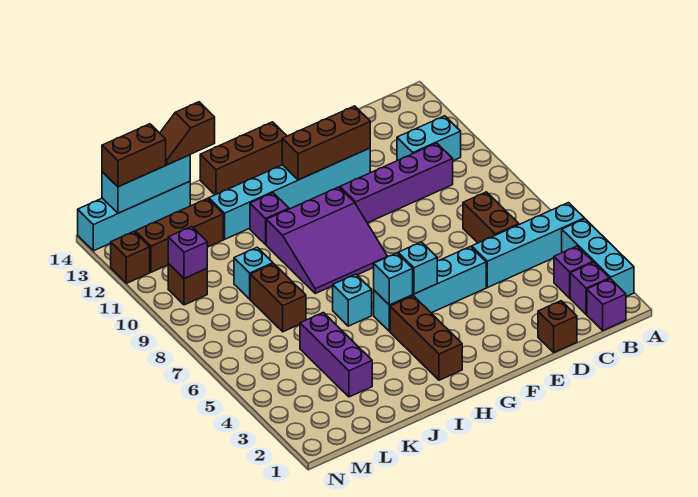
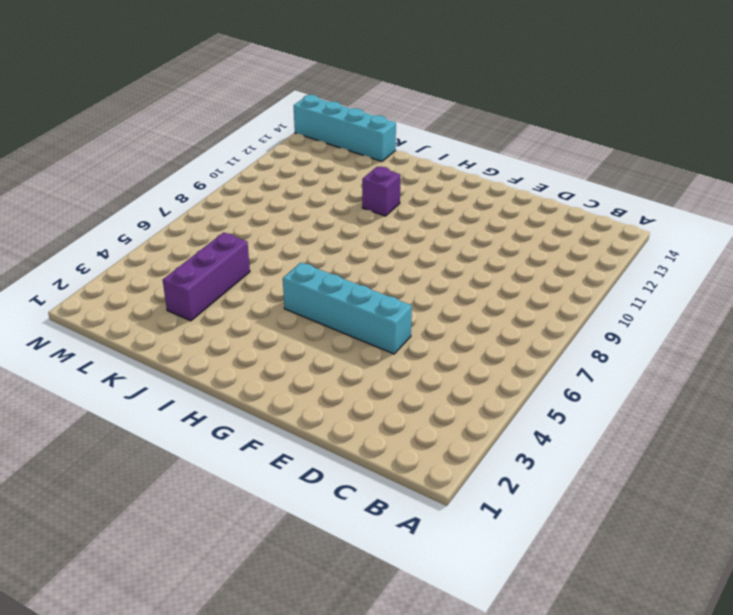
none -> cyan 1x3 brick [562,219,634,296]
none -> cyan 1x4 brick [472,203,584,288]
none -> purple 1x1 brick [587,279,626,330]
none -> purple 1x1 brick [570,262,609,314]

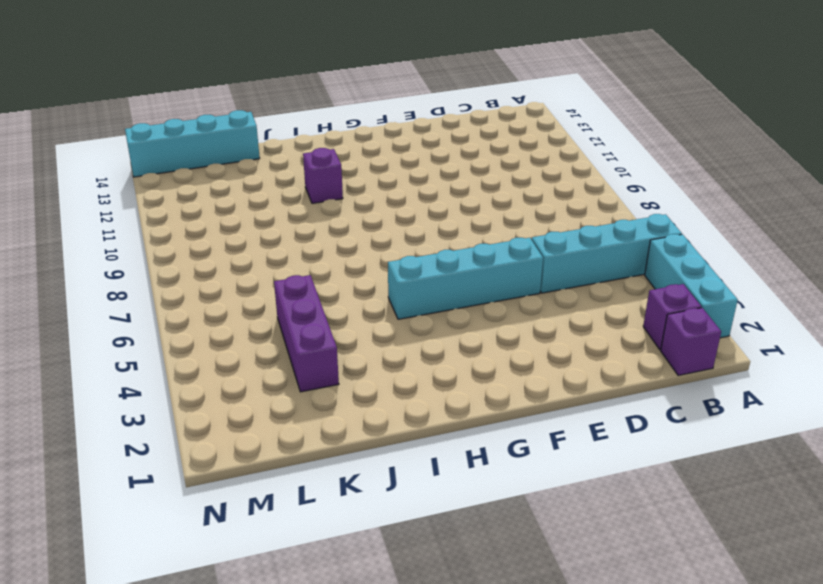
none -> purple 1x1 brick [554,246,593,298]
none -> cyan 1x2 brick [397,116,461,161]
none -> brown 1x2 brick [463,192,519,243]
none -> purple 1x4 brick [340,143,453,223]

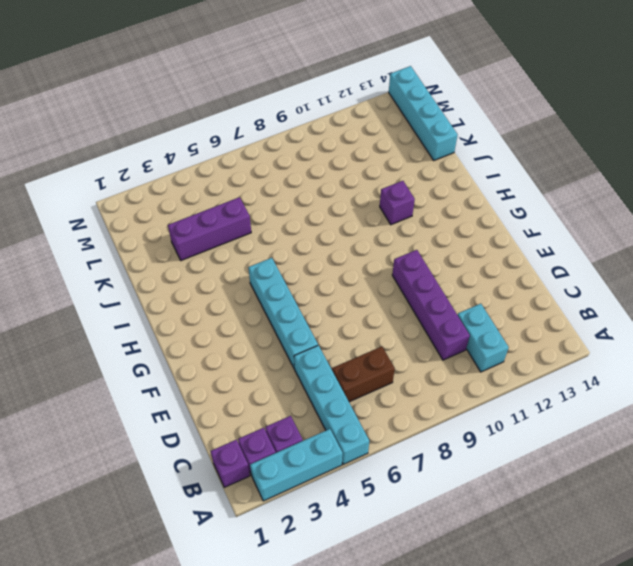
none -> brown 1x1 brick [538,301,577,352]
none -> cyan 1x6 brick [209,148,370,239]
none -> purple 3x3 slope [266,187,387,293]
none -> brown 1x3 brick [200,122,287,195]

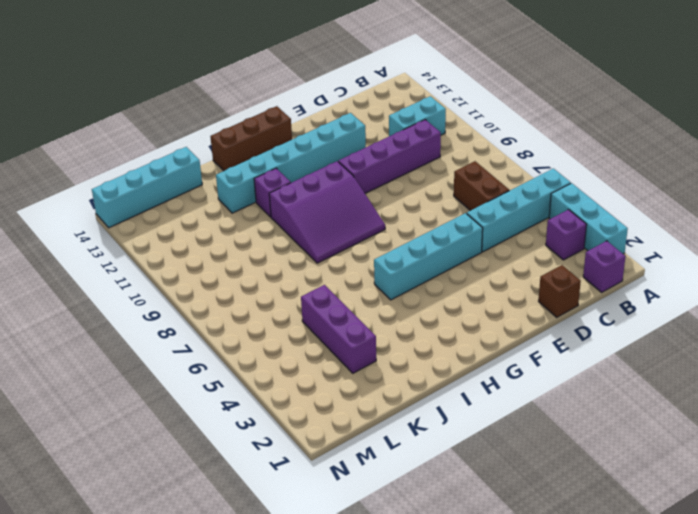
none -> purple 1x1 brick [570,262,609,314]
none -> brown 1x3 brick [390,296,462,380]
none -> cyan 1x1 brick [333,274,372,326]
none -> brown 1x2 brick [250,264,306,332]

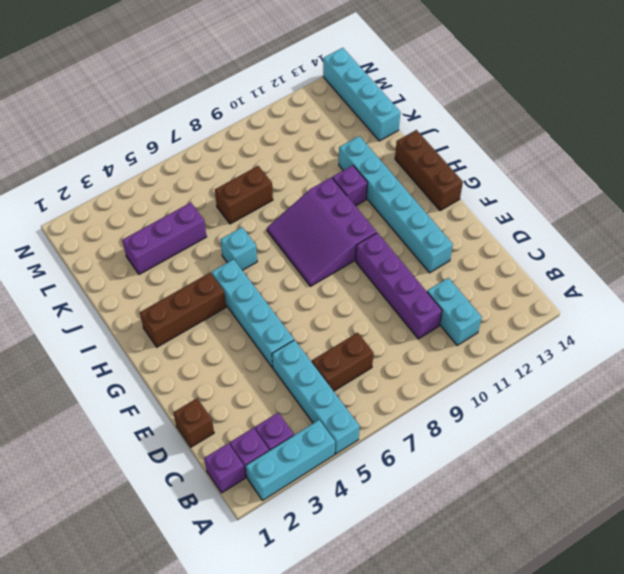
none -> cyan 1x1 brick [234,247,273,299]
none -> brown 1x3 brick [135,199,223,272]
none -> brown 1x1 brick [168,264,207,305]
none -> brown 1x1 brick [111,232,150,283]

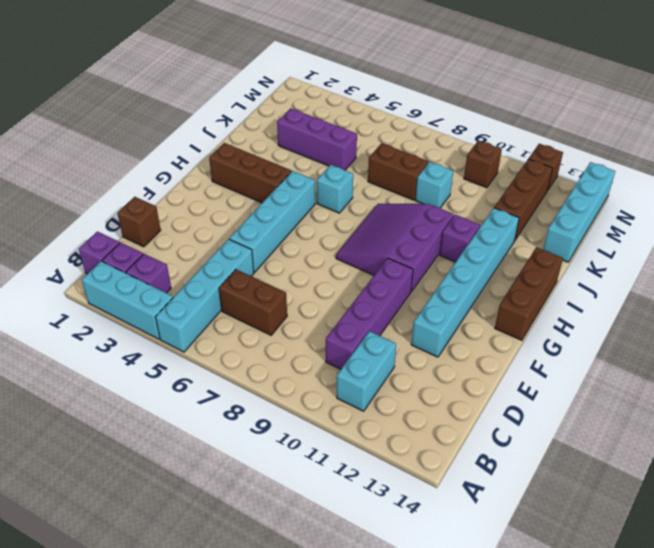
none -> brown 1x3 brick [282,106,370,180]
none -> cyan 1x1 brick [398,242,437,294]
none -> cyan 1x1 brick [374,253,413,305]
none -> cyan 1x3 brick [102,155,190,213]

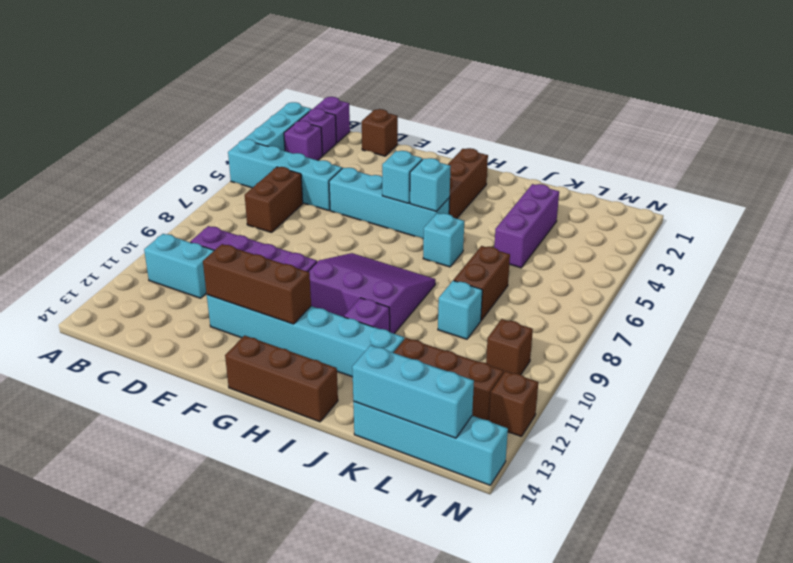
none -> purple 1x1 brick [168,227,207,279]
none -> brown 1x2 slope [160,102,215,165]
none -> brown 1x2 brick [102,124,166,187]

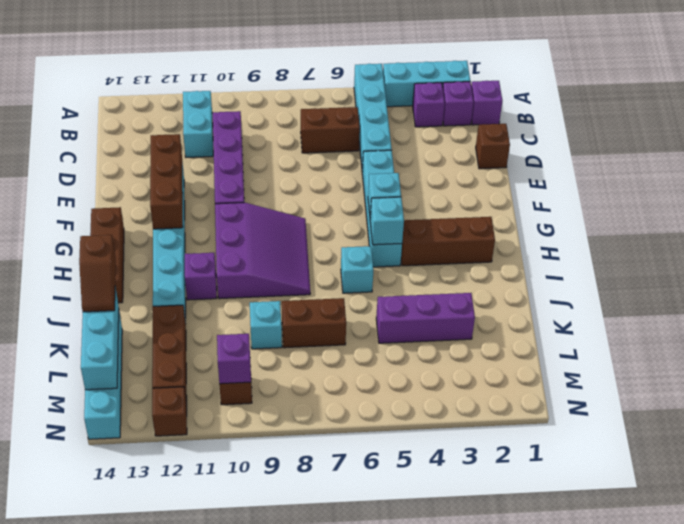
none -> brown 1x2 brick [102,124,166,187]

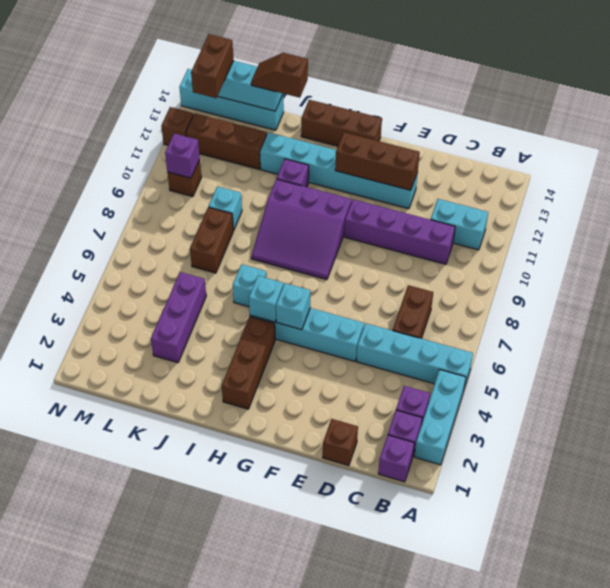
brown 1x2 brick [191,34,234,98] -> brown 1x2 brick turned to [102,124,166,187]

